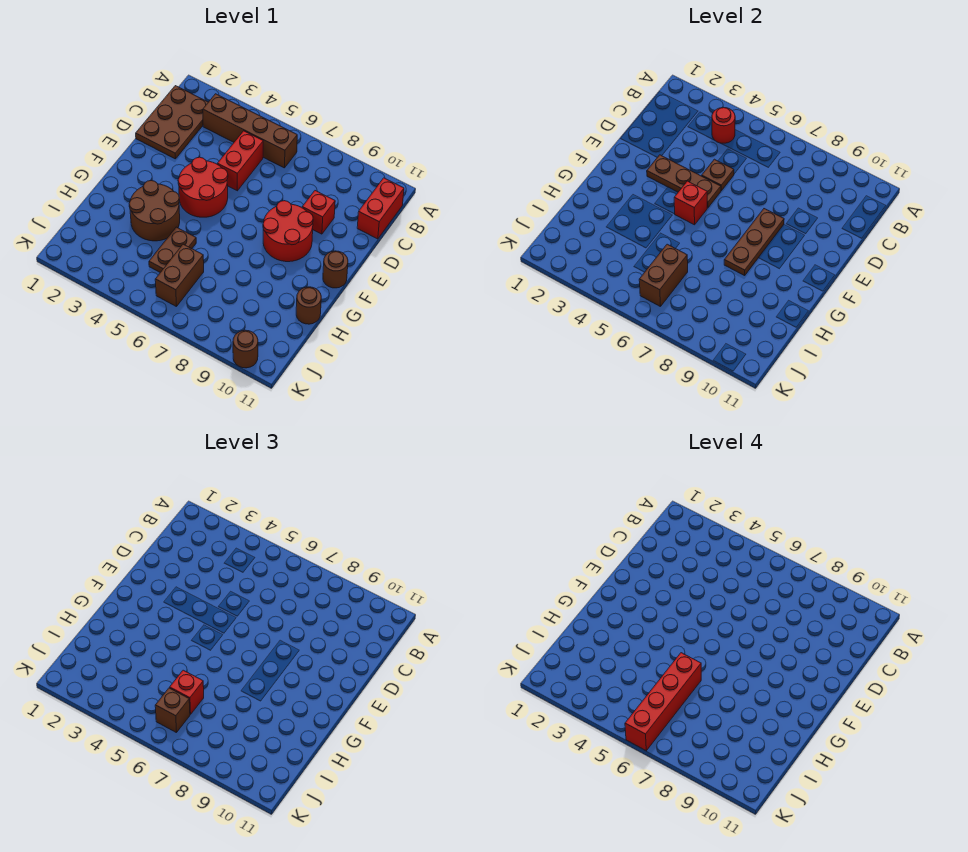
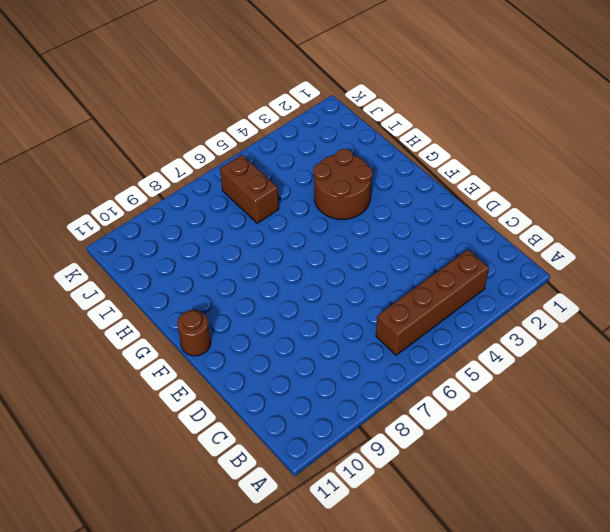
none -> brown 2x3 plate [136,86,208,159]
none -> red 1x2 brick [357,178,404,239]
none -> red 1x2 brick [217,131,263,191]

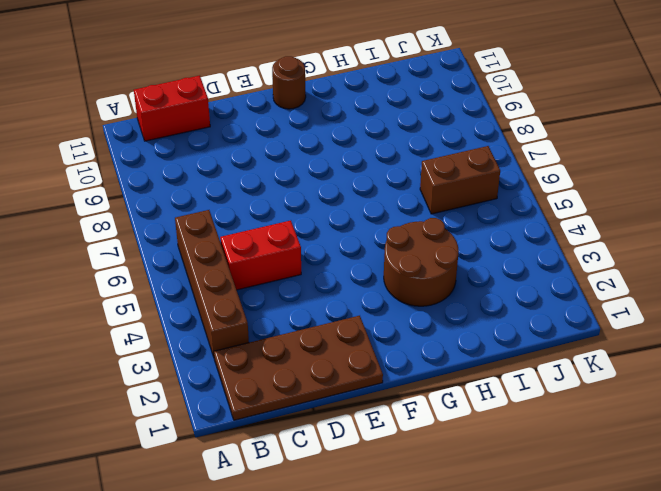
brown 2x4 plate [214,316,383,420] -> brown 2x3 plate [136,86,208,159]
none -> red 1x1 brick [302,191,335,234]
none -> red 2x2 round brick [178,157,228,217]
none -> red 2x2 round brick [263,201,313,262]

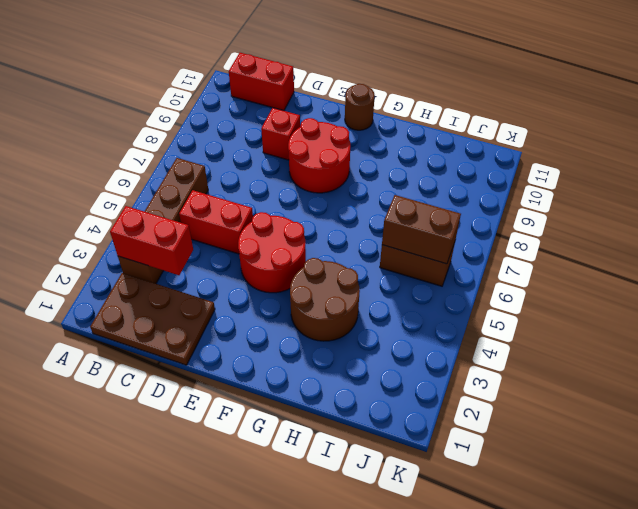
red 1x2 brick [110,206,193,275] -> none
none -> brown 1x2 plate [149,227,196,272]
none -> brown 1x1 round brick [296,287,321,324]
none -> brown 1x1 round brick [233,330,258,368]

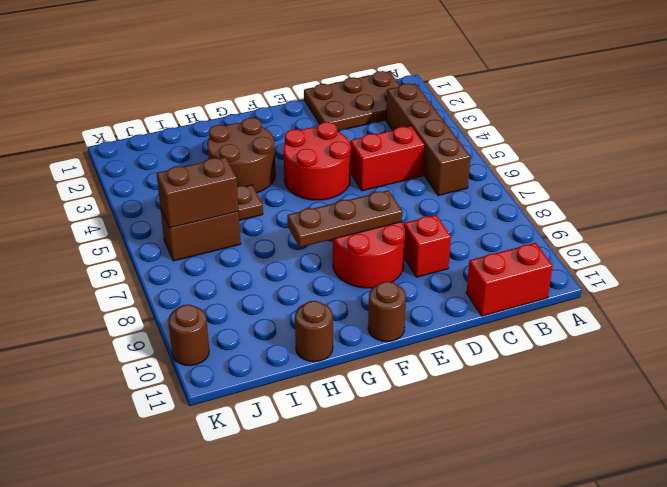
none -> red 1x1 round brick [712,108,735,143]
none -> brown 1x1 plate [702,159,734,191]
none -> brown 1x3 plate [647,155,721,208]

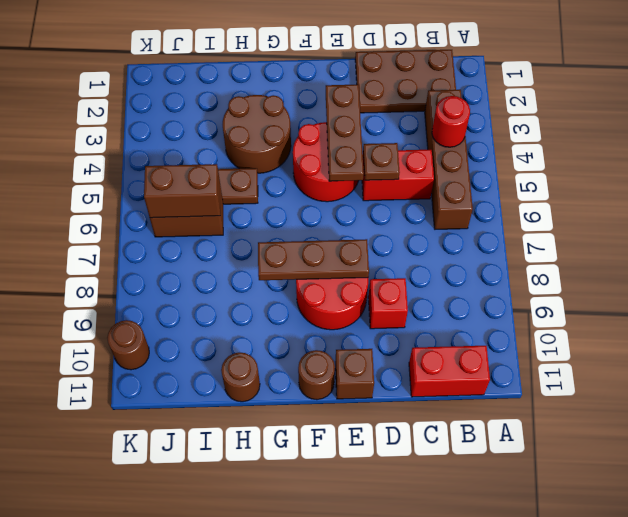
brown 1x1 brick [335,349,374,399] -> brown 1x1 brick moved to [155,688,190,733]
none -> red 1x1 brick [674,181,707,225]
none -> red 1x1 brick [170,670,204,714]
none -> red 1x4 brick [625,653,701,751]

